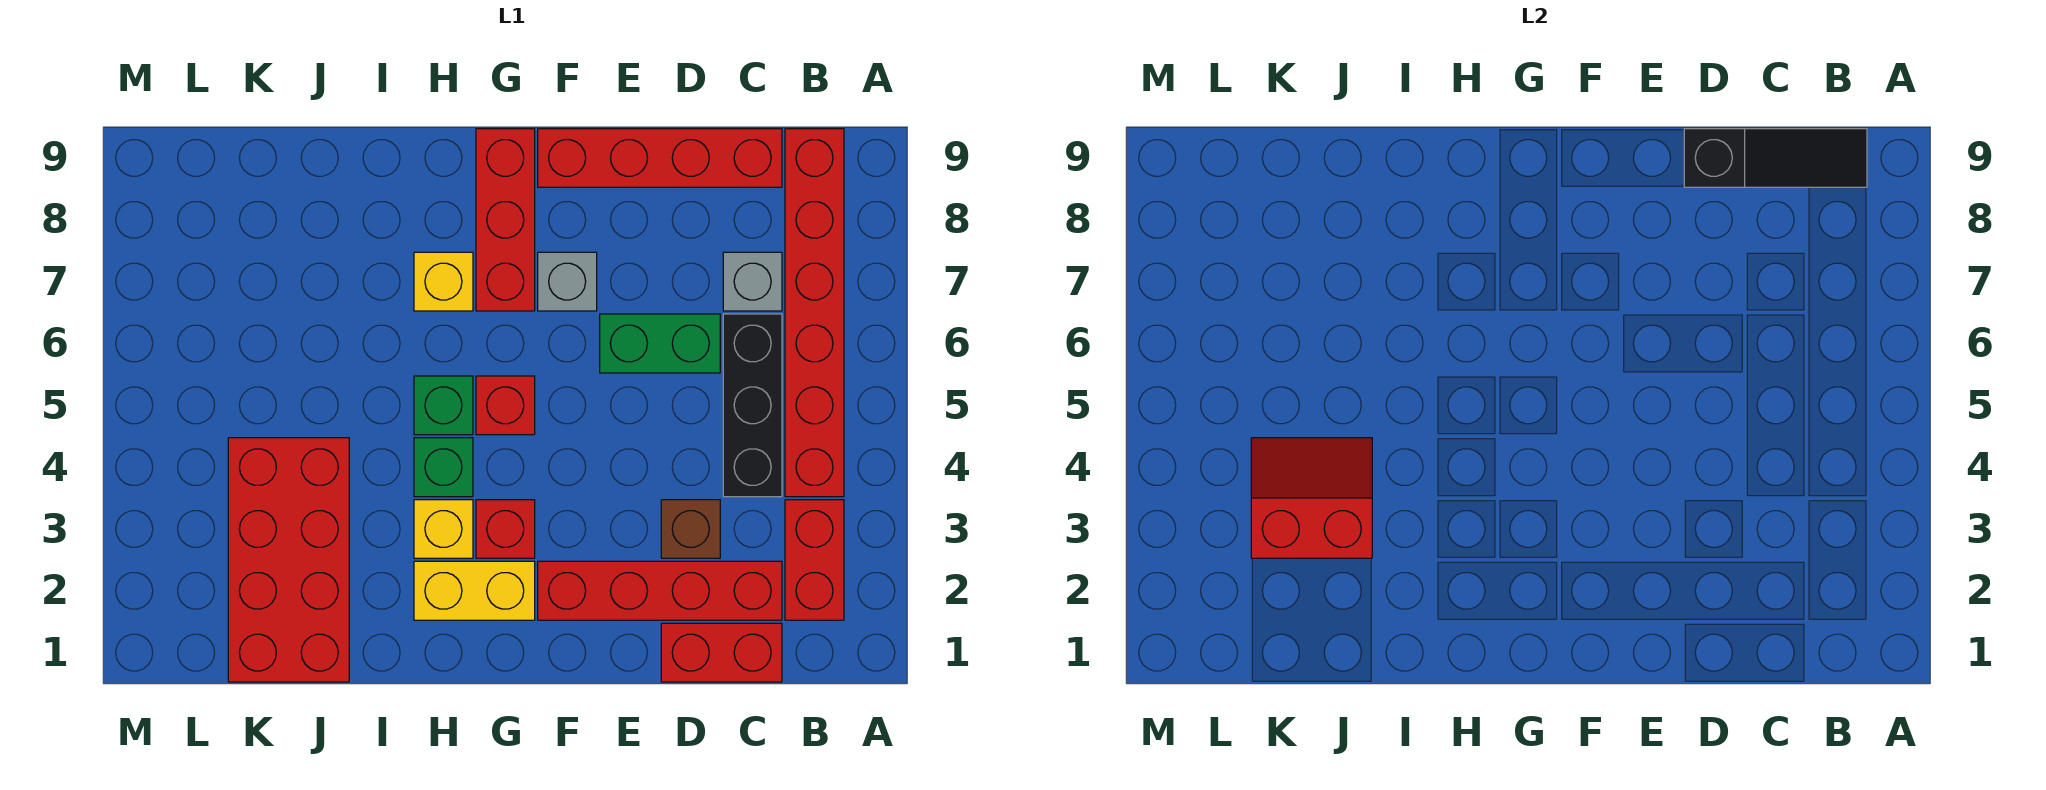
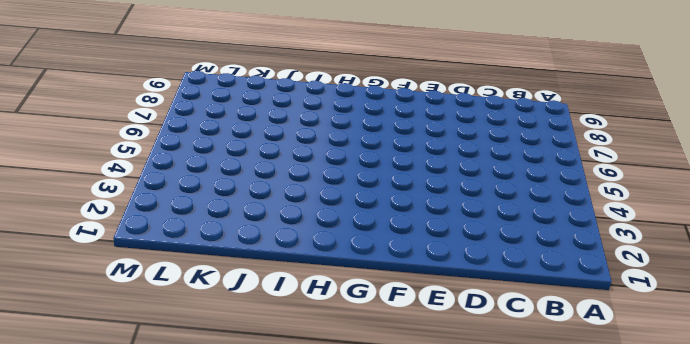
none -> red 1x2 brick [785,500,844,620]
none -> red 1x6 brick [785,129,844,497]
none -> red 1x2 brick [661,623,782,682]

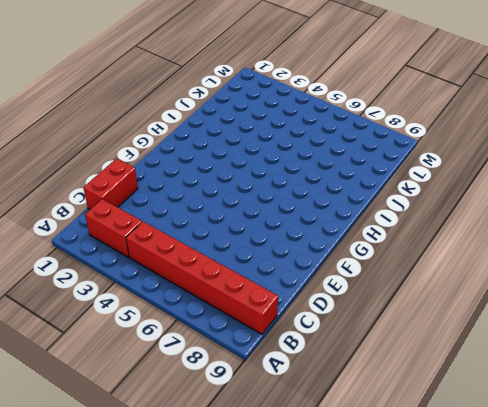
none -> red 1x4 brick [538,561,782,620]
none -> black 1x3 brick [723,314,782,497]
none -> grey 1x1 brick [723,252,782,311]

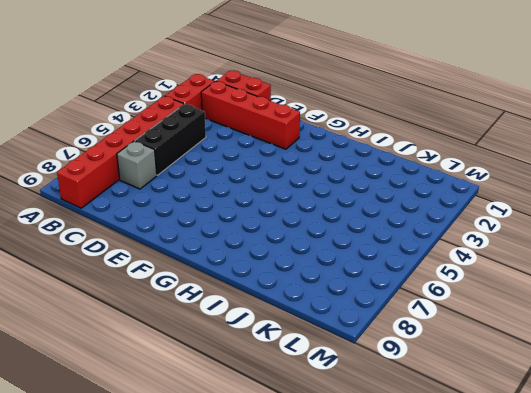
none -> red 1x4 brick [538,129,782,187]
none -> brown 1x1 brick [661,500,720,558]
none -> green 1x2 brick [600,314,720,373]

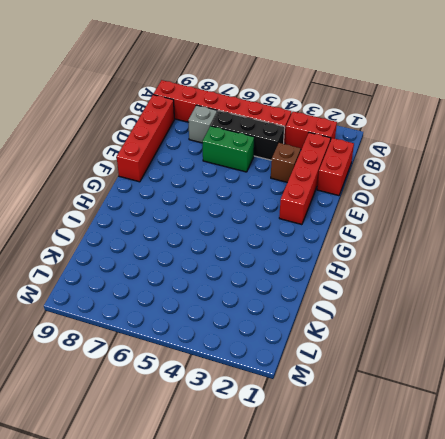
green 1x2 brick [203,126,254,172] -> green 1x2 brick turned to [600,314,720,373]
none -> grey 1x1 brick [538,252,597,311]
none -> yellow 1x2 brick [414,561,535,620]
none -> red 1x1 brick [476,500,535,558]

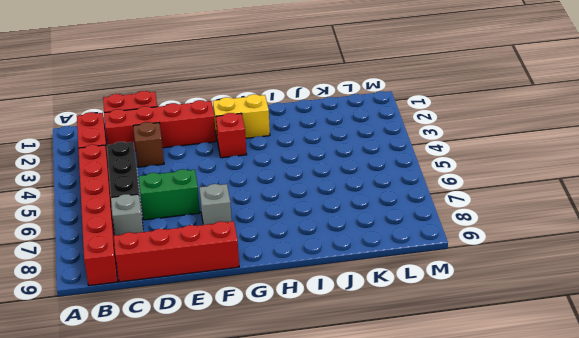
none -> red 1x1 brick [476,376,535,435]
none -> red 1x3 brick [476,129,535,311]
none -> yellow 1x1 brick [414,500,473,558]

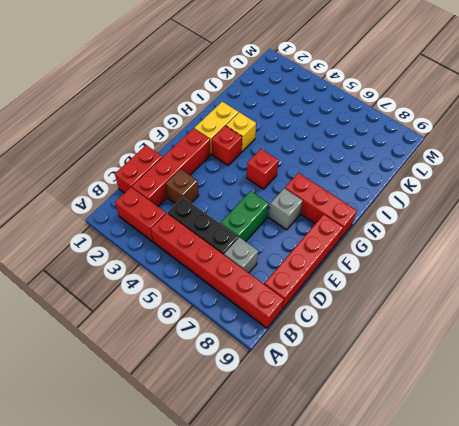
none -> green 1x1 brick [414,438,473,497]
none -> green 1x1 brick [414,376,473,435]
none -> yellow 1x1 brick [414,252,473,311]

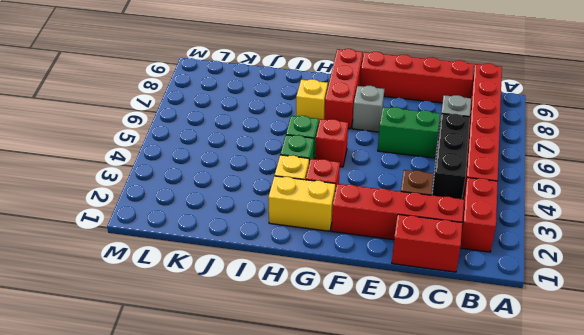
none -> red 2x4 brick [228,438,349,682]
none -> black 1x3 slope [1684,129,1867,187]
none -> red 2x2 slope [1251,438,1372,558]

